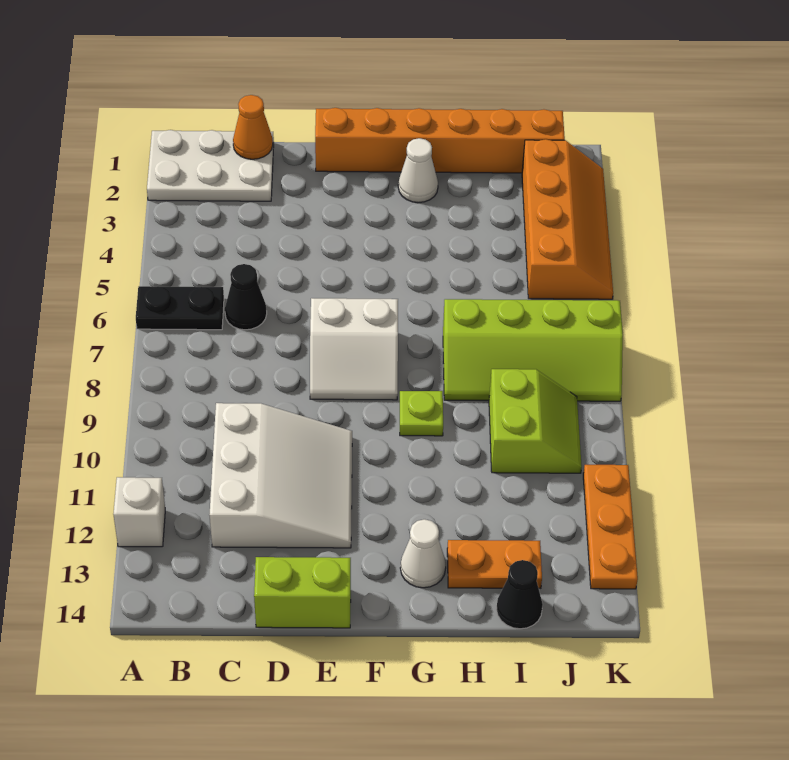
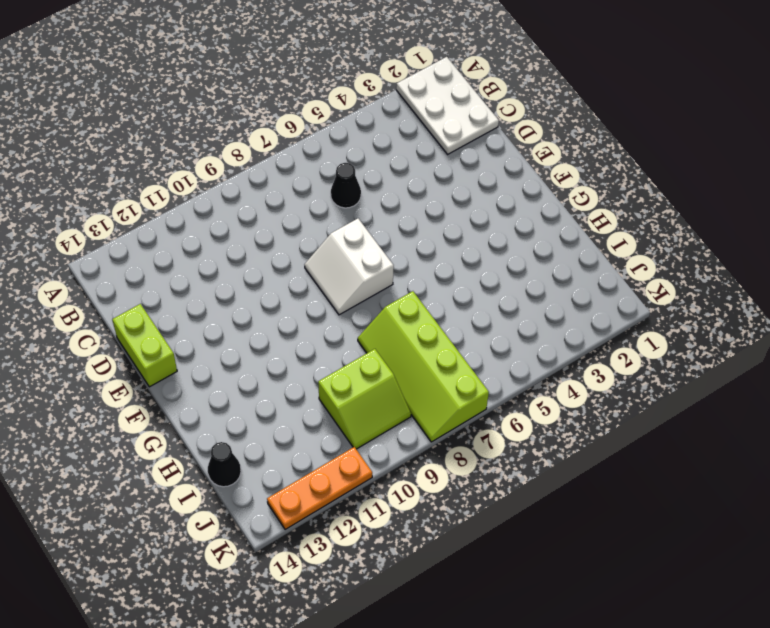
none -> black 1x2 plate [136,286,224,330]
none -> white 1x1 brick [113,477,165,547]
none -> white 3x3 slope [209,403,352,548]

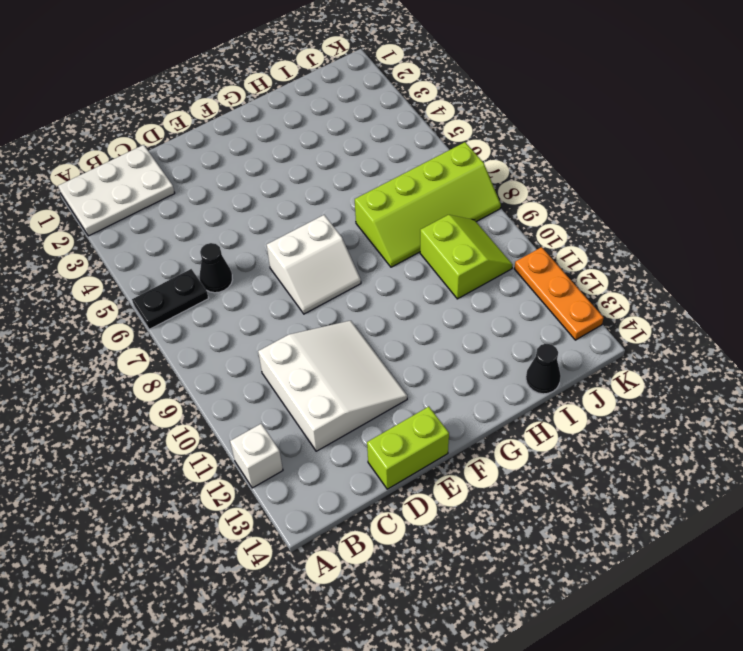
none -> orange 1x6 brick [315,108,565,173]
none -> white 1x1 cone [398,138,438,203]
none -> lime 1x1 plate [400,391,443,436]

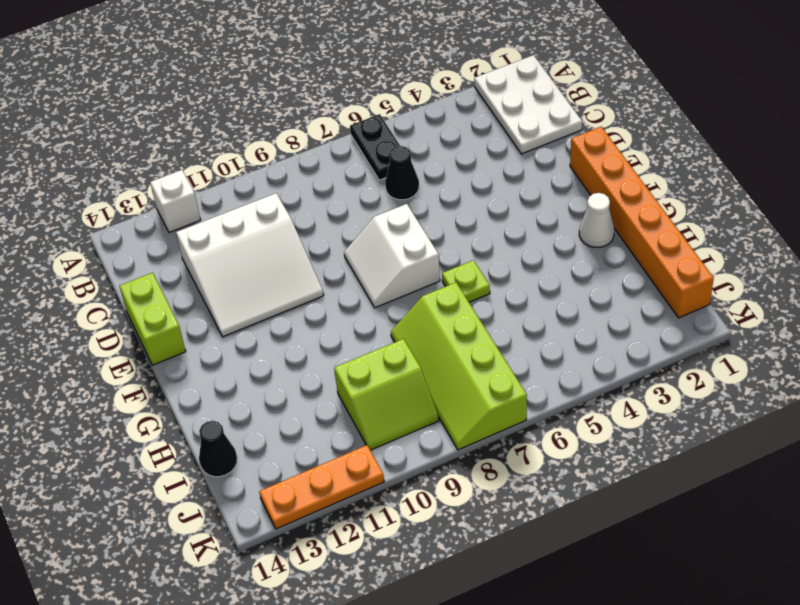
lime 1x1 plate [442,260,490,302] -> lime 1x1 plate moved to [400,391,443,436]
none -> white 1x1 cone [400,519,446,588]
none -> orange 1x2 plate [447,540,542,588]
none -> orange 2x4 slope [522,139,613,299]

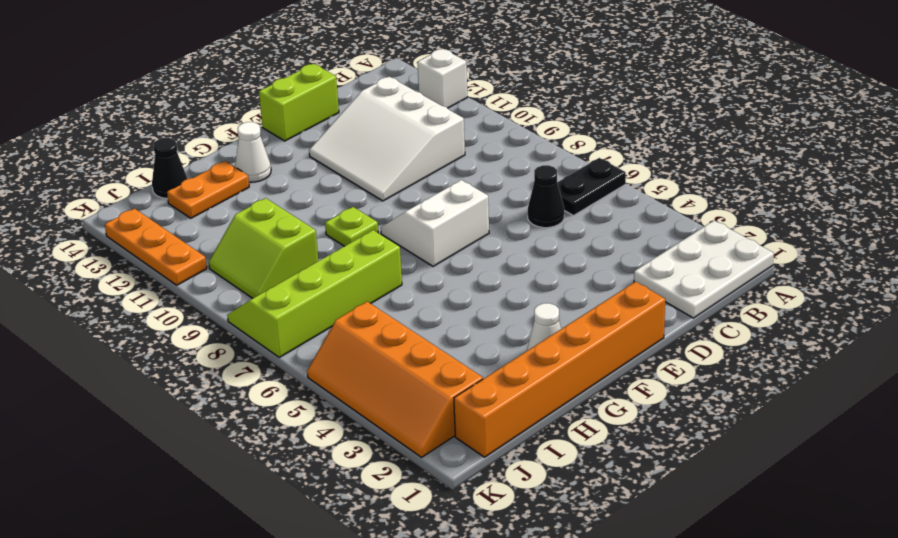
none -> orange 1x1 cone [233,95,273,159]

